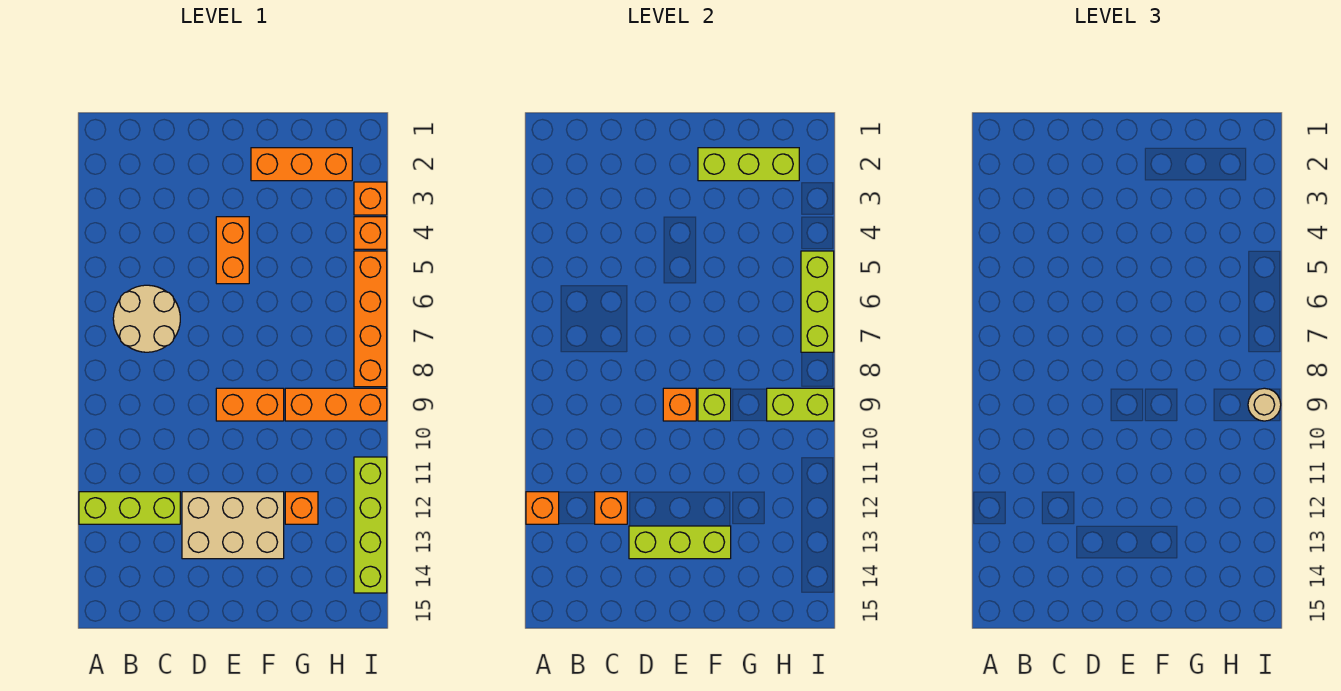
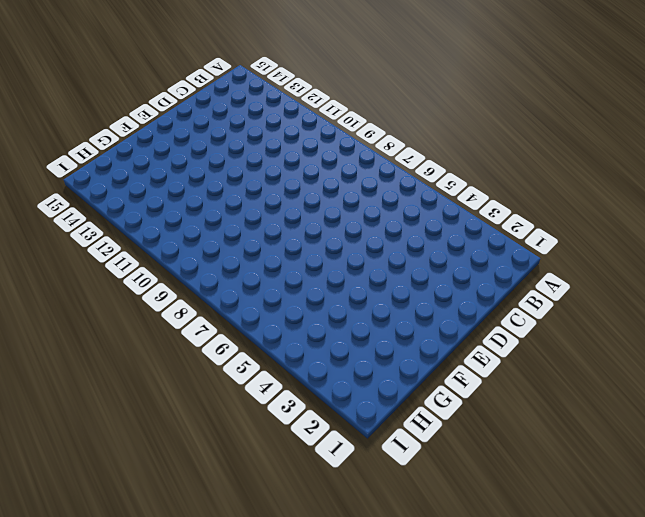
none -> lime 1x3 brick [79,492,180,524]
none -> tan 2x2 round brick [113,285,180,352]
none -> tan 2x3 brick [182,492,284,559]

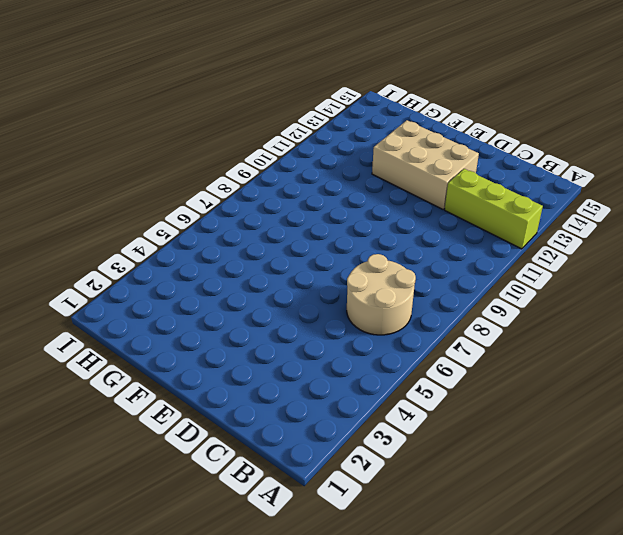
none -> orange 1x2 brick [216,217,249,284]
none -> orange 1x2 brick [216,388,284,421]
none -> orange 1x3 brick [251,148,352,181]

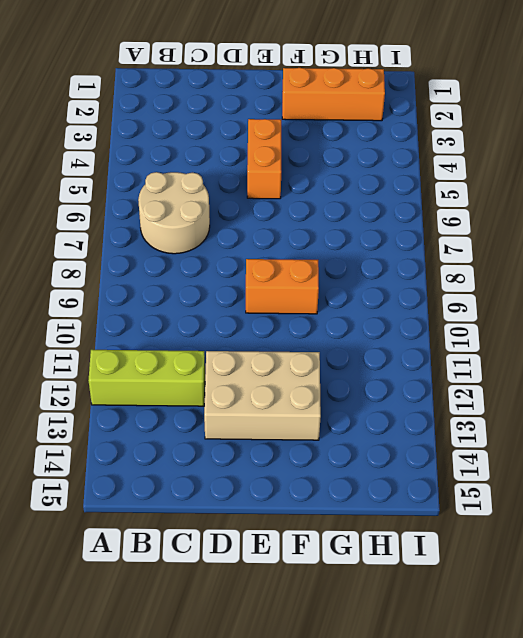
none -> orange 1x3 brick [285,388,387,421]
none -> orange 1x1 brick [285,492,318,524]
none -> orange 1x1 brick [354,182,387,215]

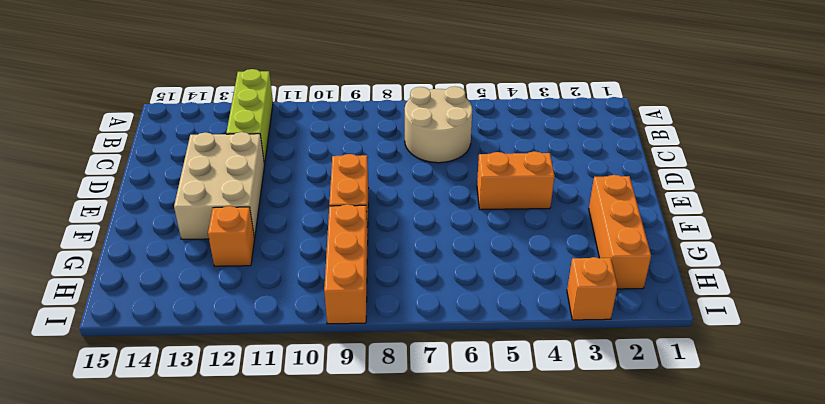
none -> orange 1x1 brick [354,217,387,249]
none -> orange 1x4 brick [354,251,387,387]
none -> lime 1x4 brick [354,457,387,593]

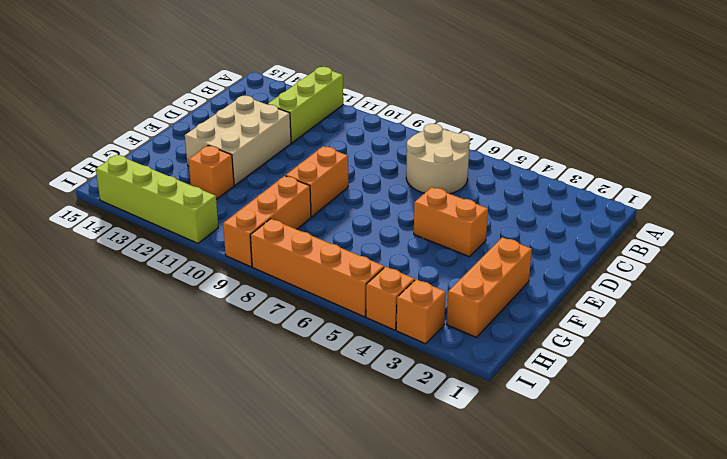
none -> orange 1x1 brick [526,492,559,524]
none -> orange 1x1 brick [595,492,627,524]
none -> lime 1x3 brick [629,526,731,559]

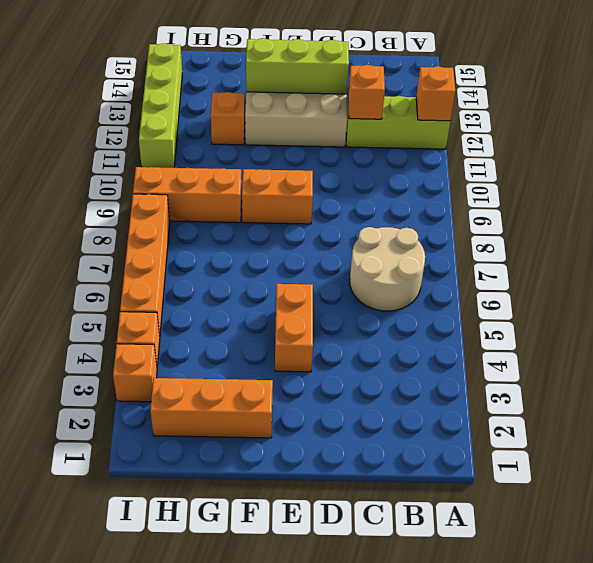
none -> orange 1x1 brick [663,388,696,421]
none -> lime 1x3 brick [698,148,799,181]
none -> lime 1x1 brick [698,388,731,421]

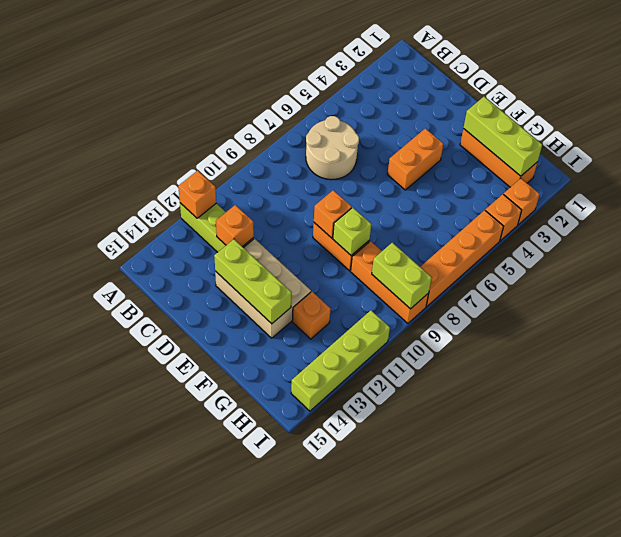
none -> lime 1x3 brick [801,251,834,352]
none -> tan 1x1 round brick [1248,388,1281,421]

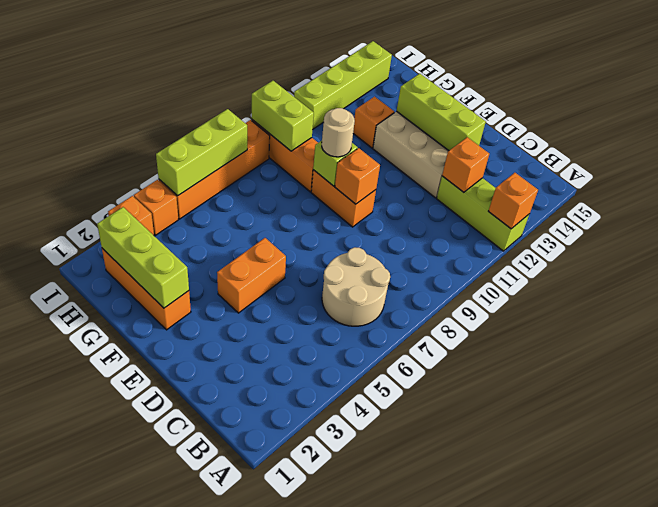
tan 1x1 round brick [322,108,355,157] -> tan 1x1 round brick moved to [1248,388,1281,421]

